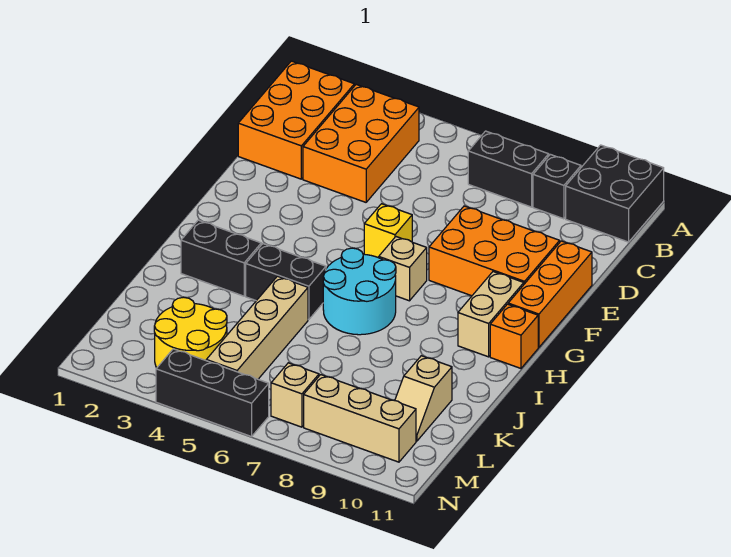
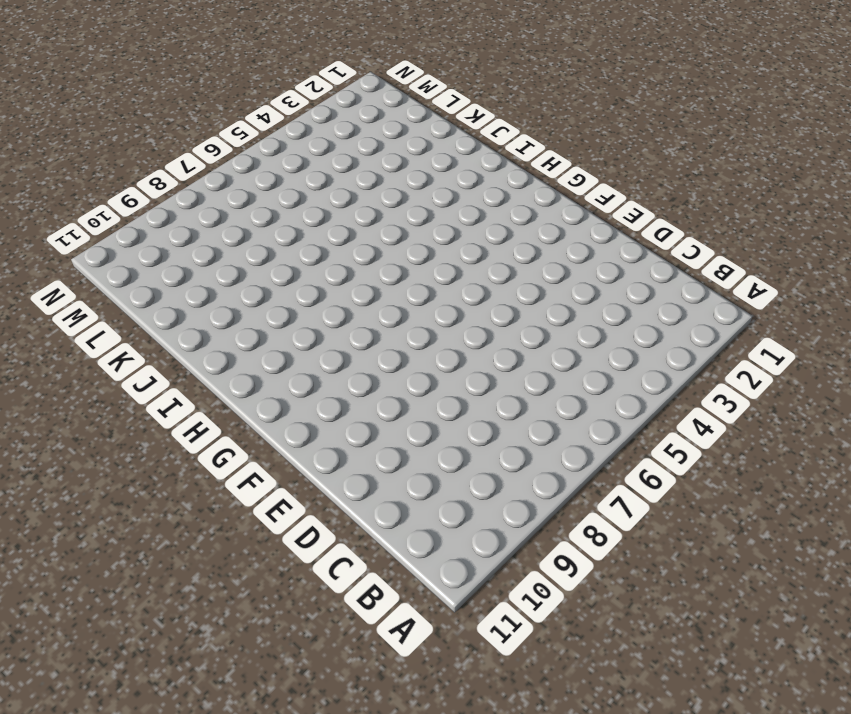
none -> black 2x2 brick [566,145,664,242]
none -> orange 2x3 brick [238,61,354,179]
none -> orange 2x3 brick [303,85,419,202]

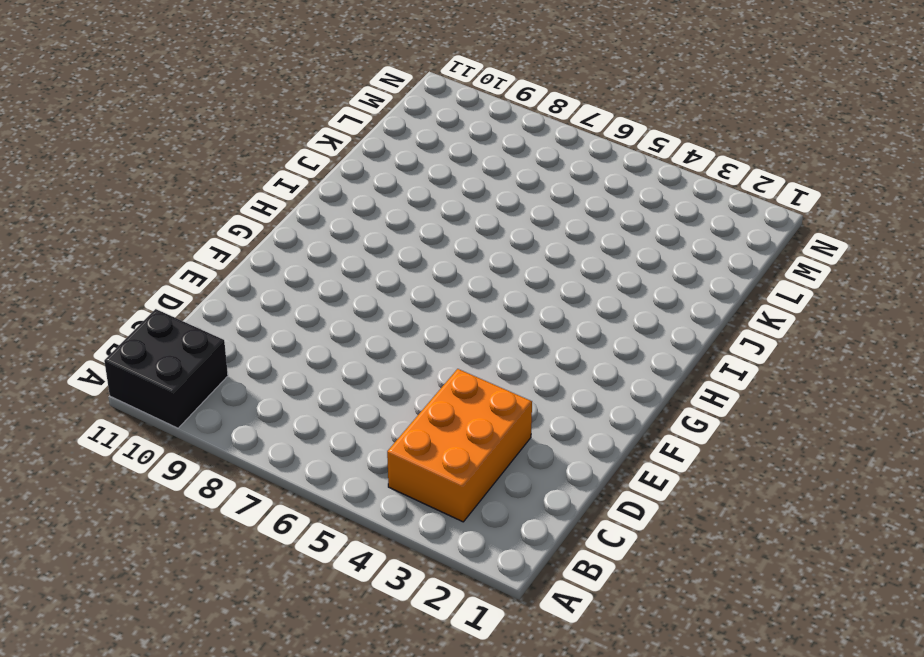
none -> orange 2x3 brick [238,61,354,179]
none -> black 1x2 brick [468,131,549,207]
none -> black 1x1 brick [533,154,581,219]

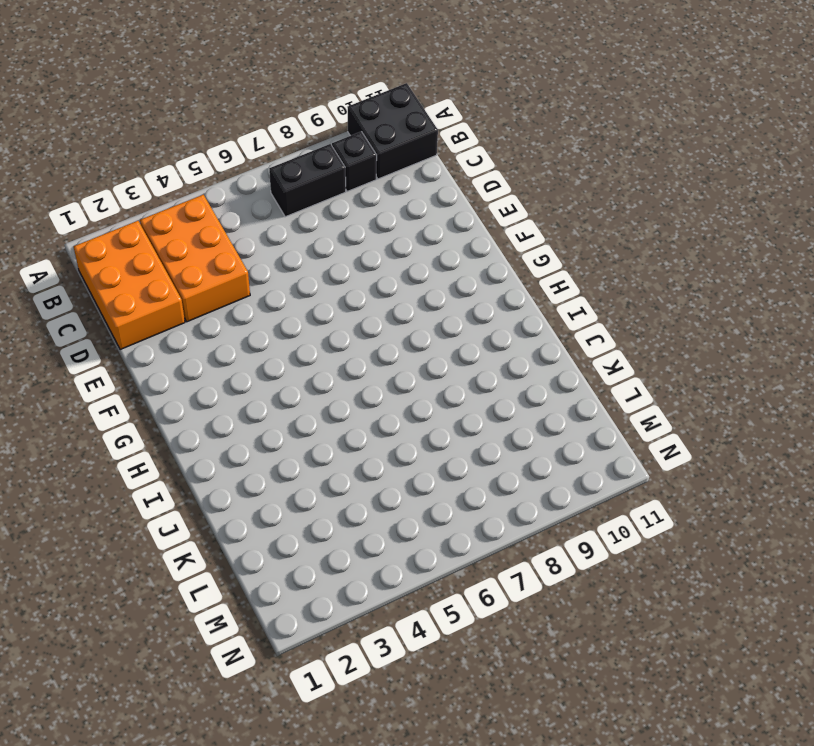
none -> orange 2x3 brick [429,206,560,296]
none -> orange 1x3 brick [508,241,592,347]
none -> yellow 1x1 brick [364,204,412,258]

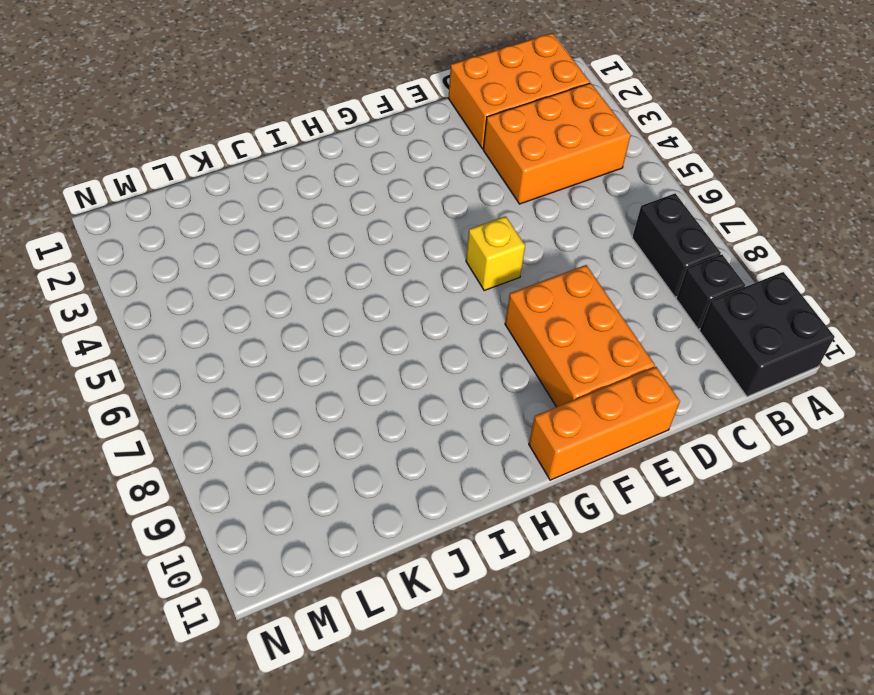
none -> tan 1x1 brick [379,237,427,301]
none -> tan 1x2 brick [458,272,524,357]
none -> cyan 2x2 round brick [323,248,396,335]

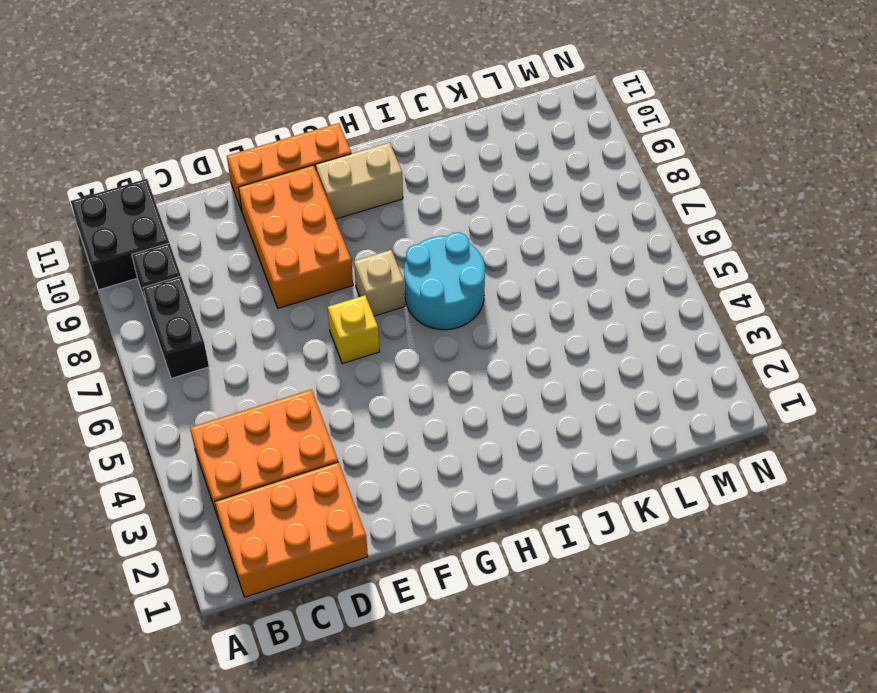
none -> orange 1x1 brick [490,304,538,368]
none -> black 1x2 brick [181,220,261,296]
none -> black 1x2 brick [246,244,326,320]

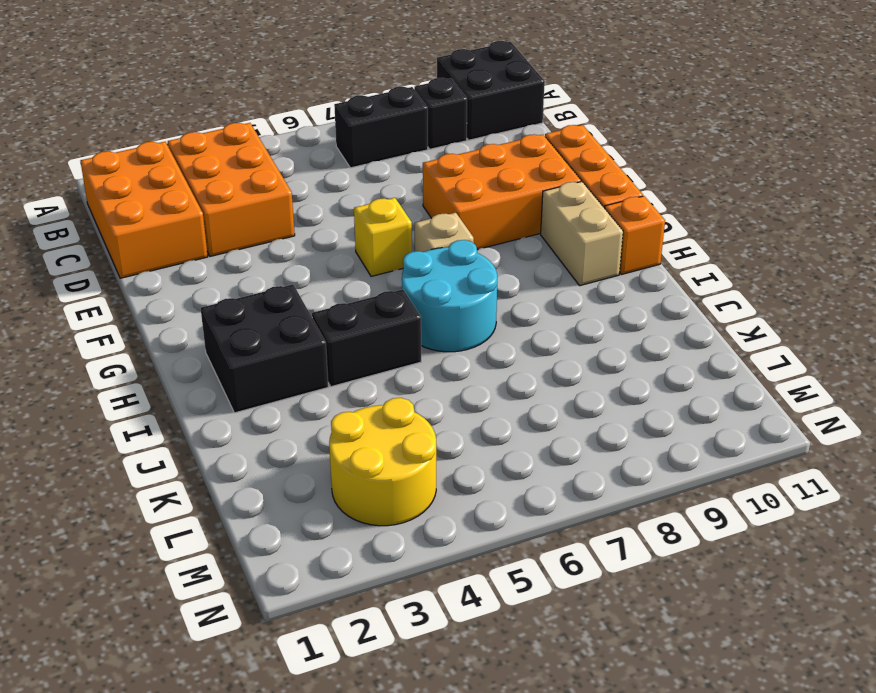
black 2x2 brick [201,284,328,413] -> black 1x2 brick [181,220,261,296]
none -> tan 1x4 brick [206,276,308,379]
none -> tan 1x2 slope [395,356,452,441]
none -> tan 1x1 brick [271,363,319,427]

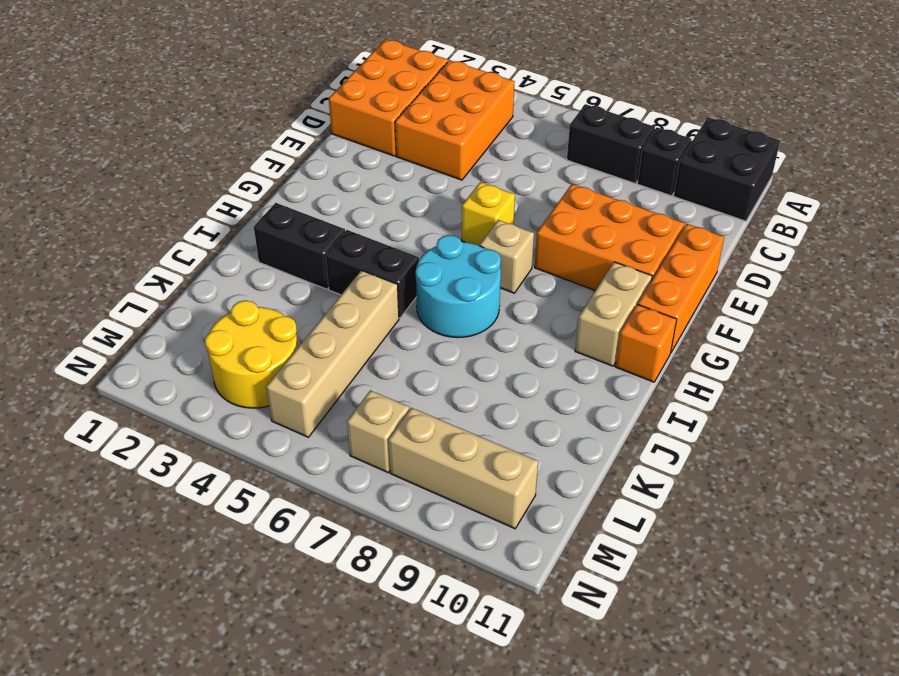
none -> tan 1x2 slope [395,356,452,441]
none -> black 1x3 brick [156,349,269,437]

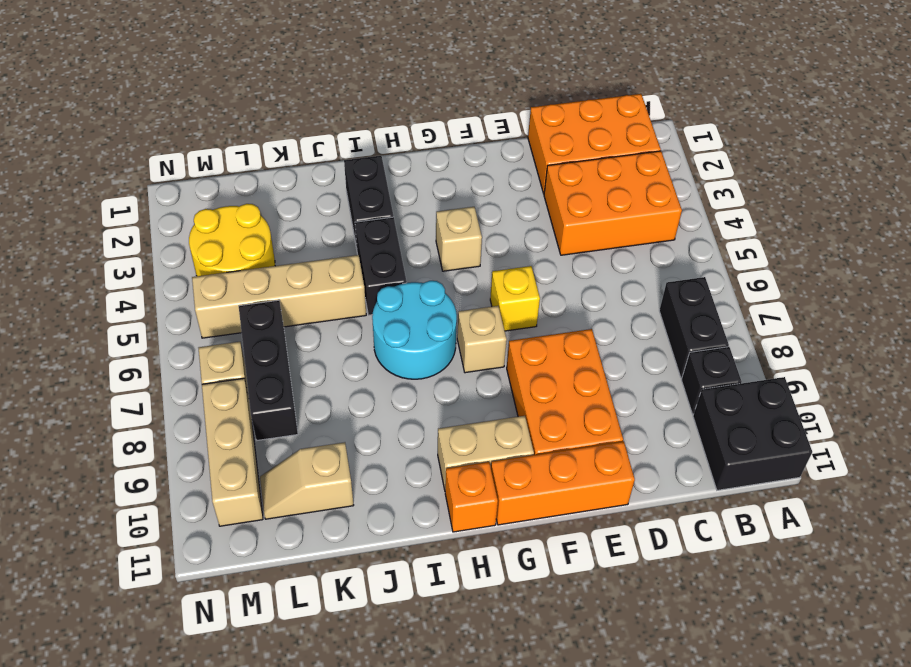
tan 1x1 brick [436,207,482,271] -> none
black 1x3 brick [239,300,298,440] -> black 1x3 brick moved to [156,349,269,437]

